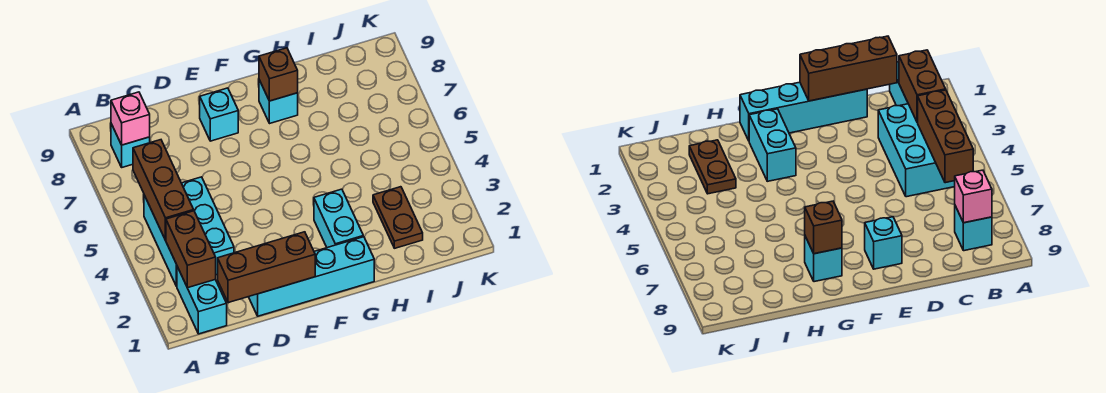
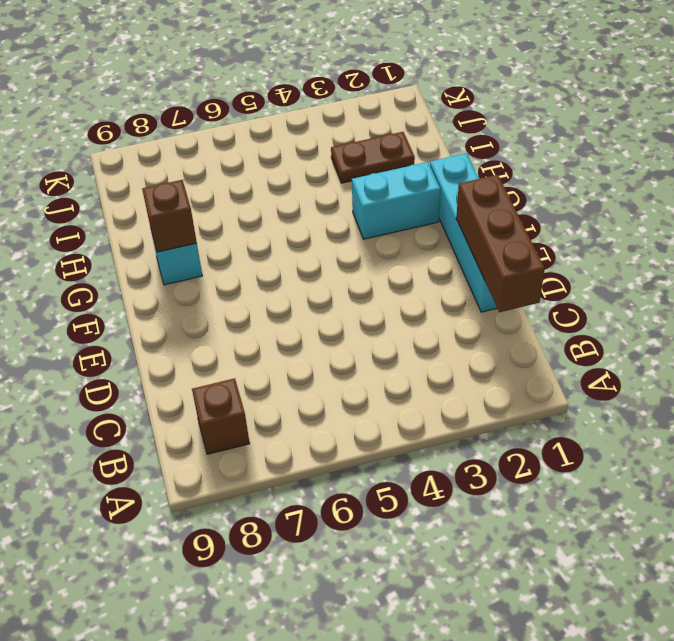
brown 1x1 brick [192,378,250,454] -> cyan 1x1 brick [111,124,150,167]
none -> cyan 1x2 brick [177,267,227,334]
none -> cyan 2x3 brick [144,177,234,286]
none -> cyan 1x1 brick [200,88,238,141]

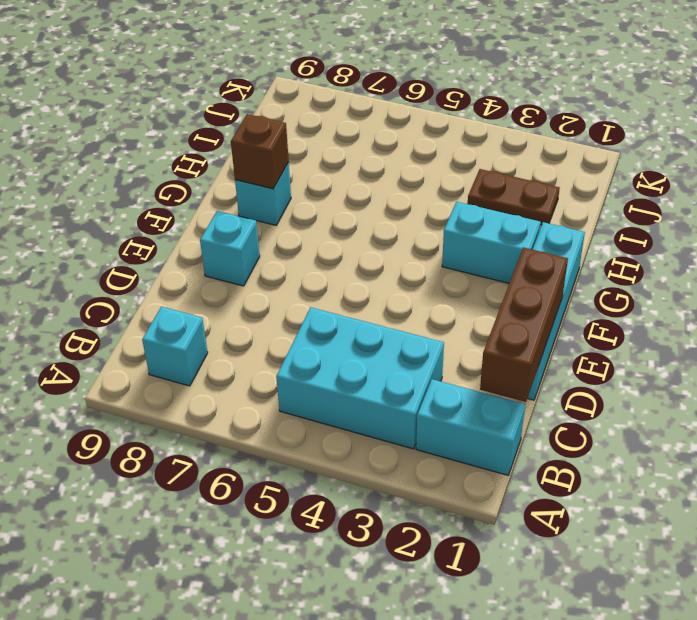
none -> brown 1x2 brick [166,211,216,288]
none -> brown 1x3 brick [133,140,194,240]
none -> pink 1x1 brick [111,92,150,145]

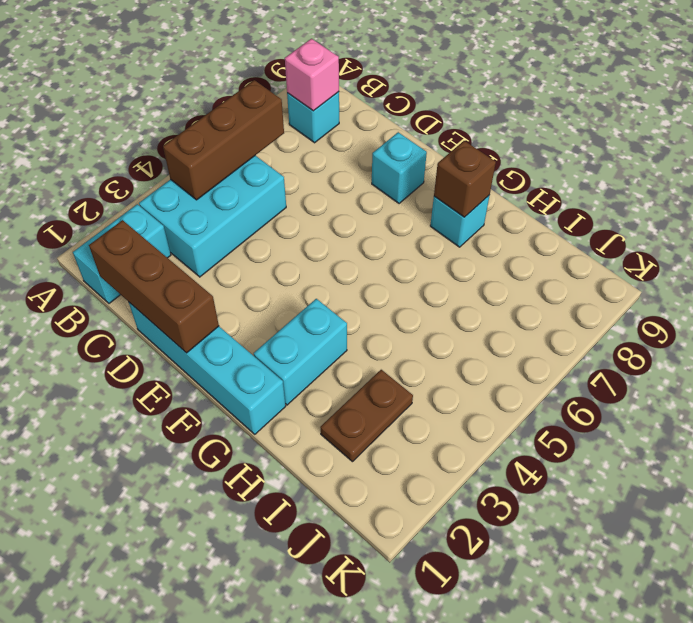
none -> brown 1x2 brick [166,211,216,288]

